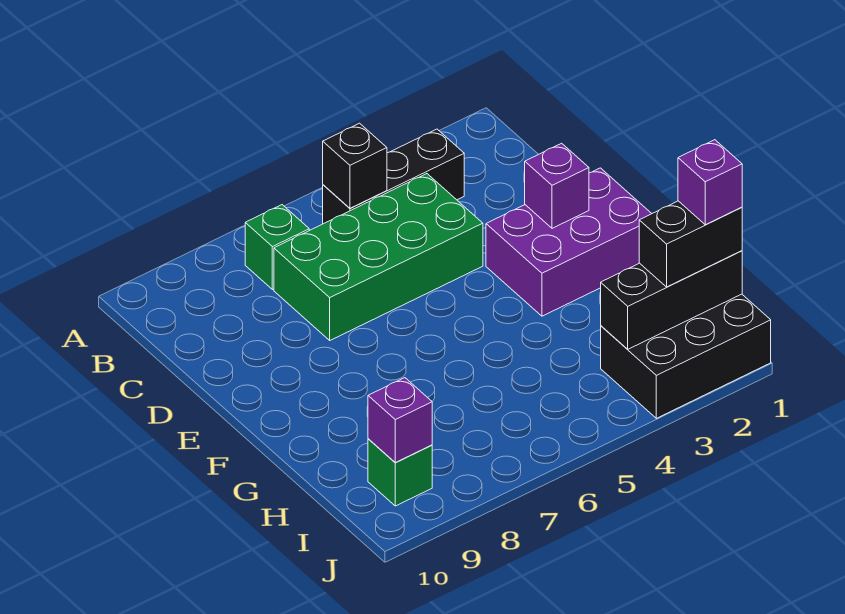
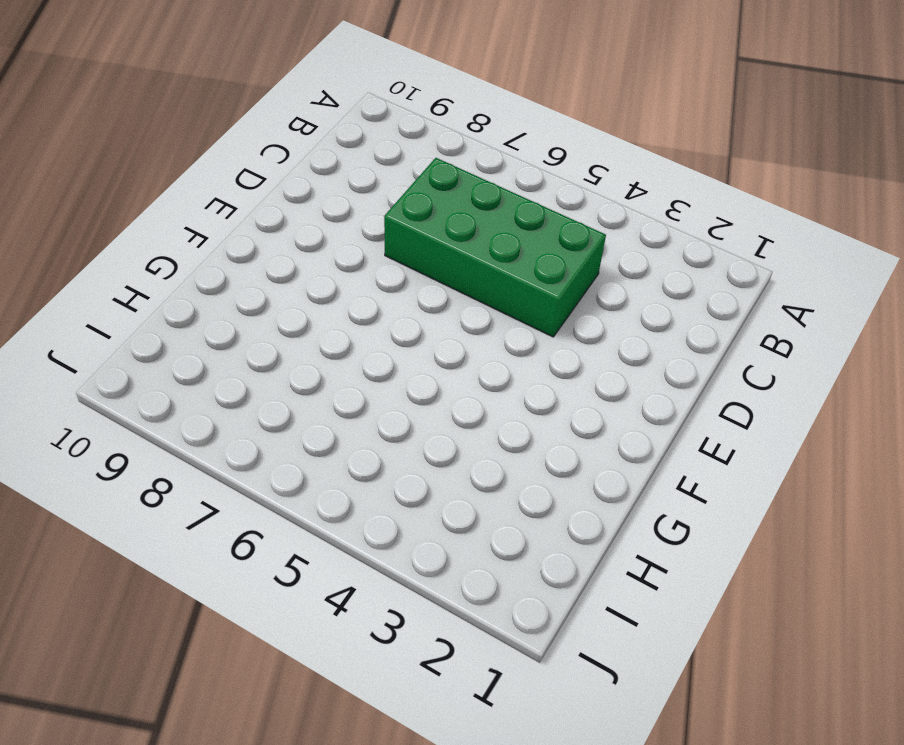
none -> black 1x3 brick [323,129,464,224]
none -> green 1x1 brick [245,205,309,290]
none -> purple 2x3 brick [486,168,652,316]

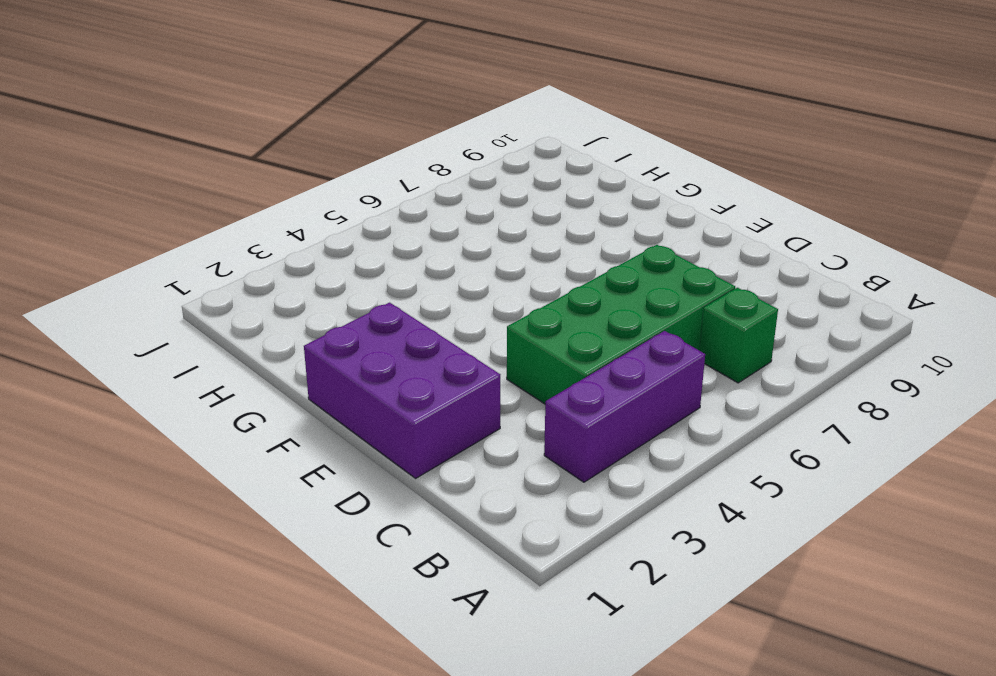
purple 1x3 brick [544,331,705,482] -> black 1x3 brick [323,129,464,224]
purple 2x3 brick [304,303,500,478] -> purple 2x3 brick turned to [486,168,652,316]
none -> black 2x3 brick [601,294,771,418]
none -> green 1x1 brick [368,439,432,506]
none -> black 1x1 brick [323,123,387,208]

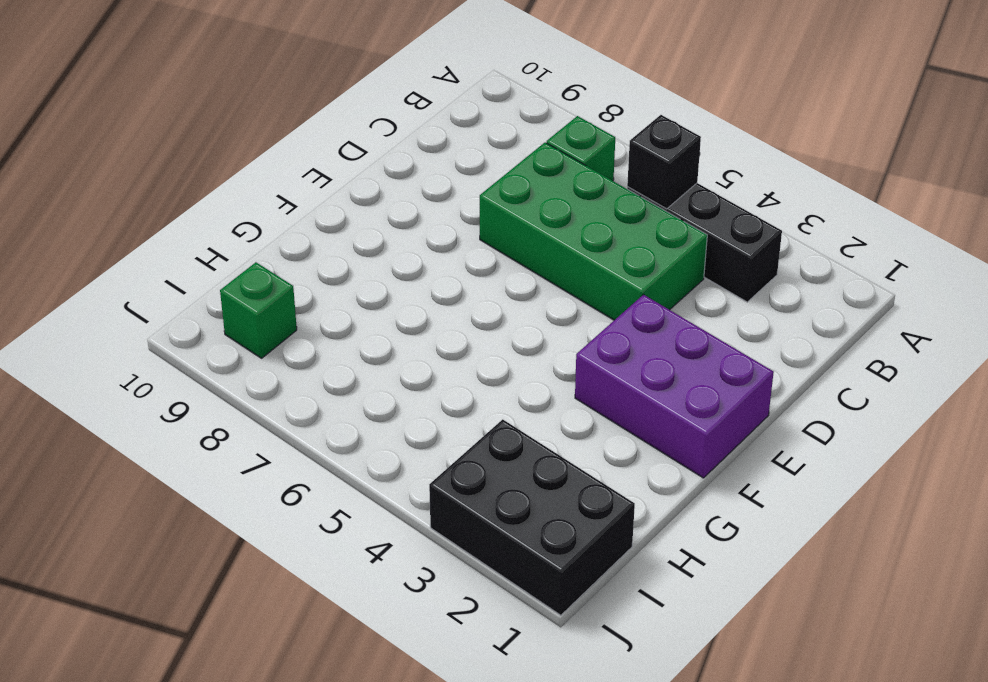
none -> purple 1x1 brick [525,143,589,228]
none -> black 1x3 brick [601,251,742,349]
none -> purple 1x1 brick [368,378,432,463]

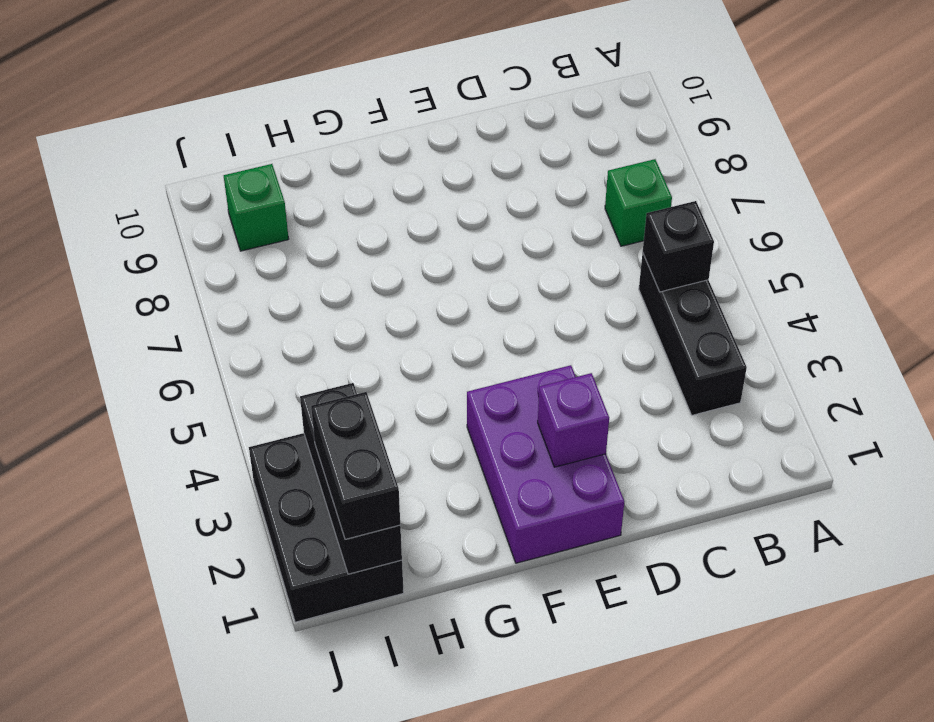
none -> green 2x4 brick [274,174,483,340]
none -> purple 1x1 brick [368,378,432,463]
none -> purple 1x1 brick [678,140,742,225]

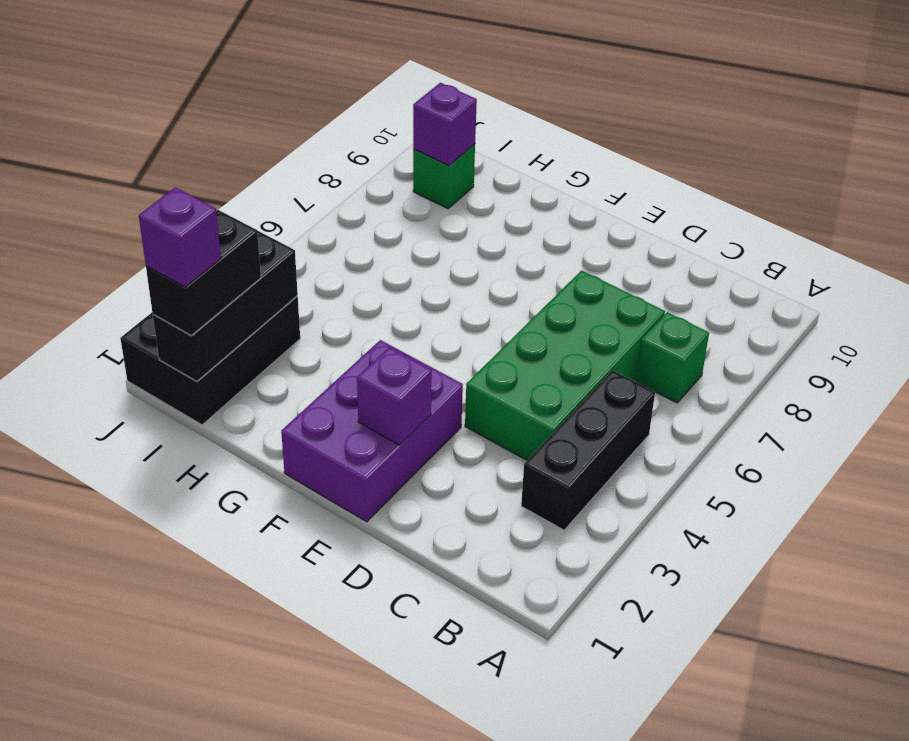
none -> black 1x1 brick [323,123,387,208]

